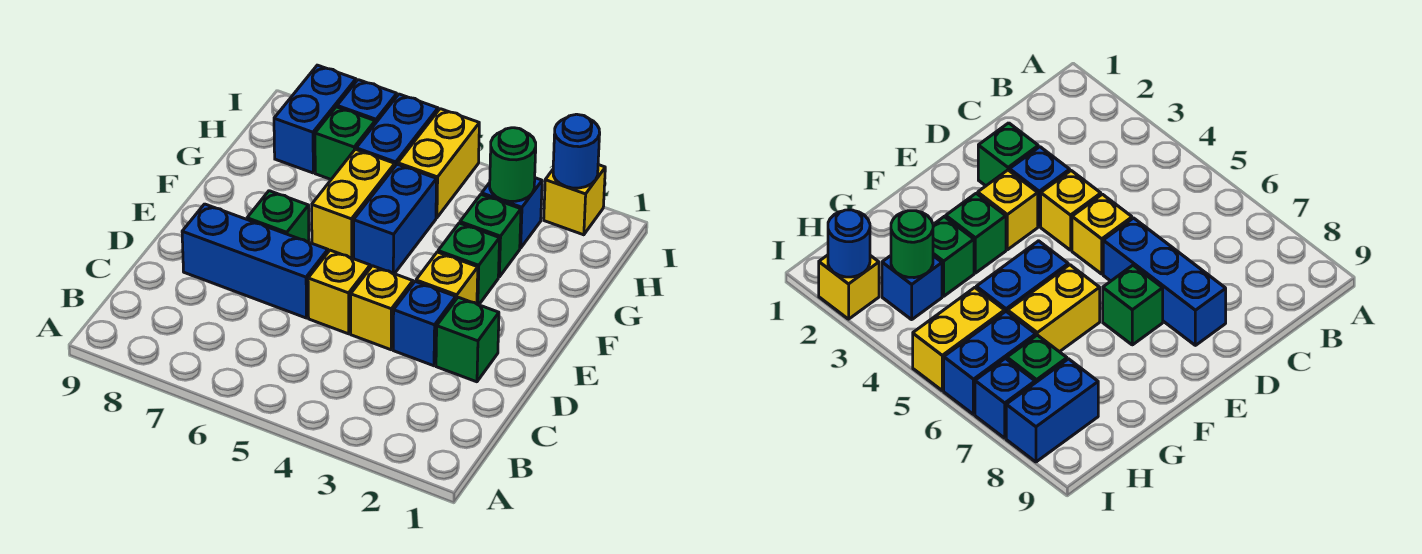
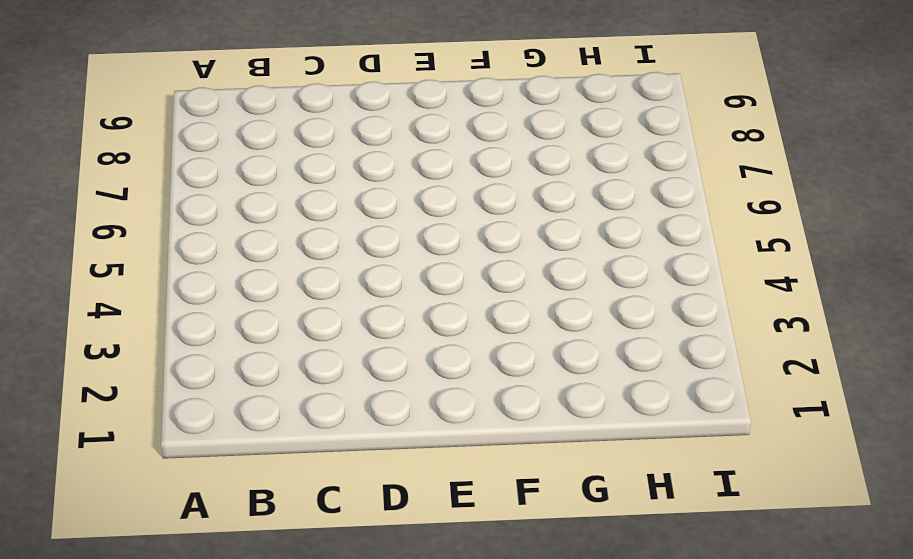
none -> green 1x1 brick [436,297,499,382]
none -> blue 1x1 brick [393,282,456,366]
none -> yellow 1x1 brick [351,266,413,350]

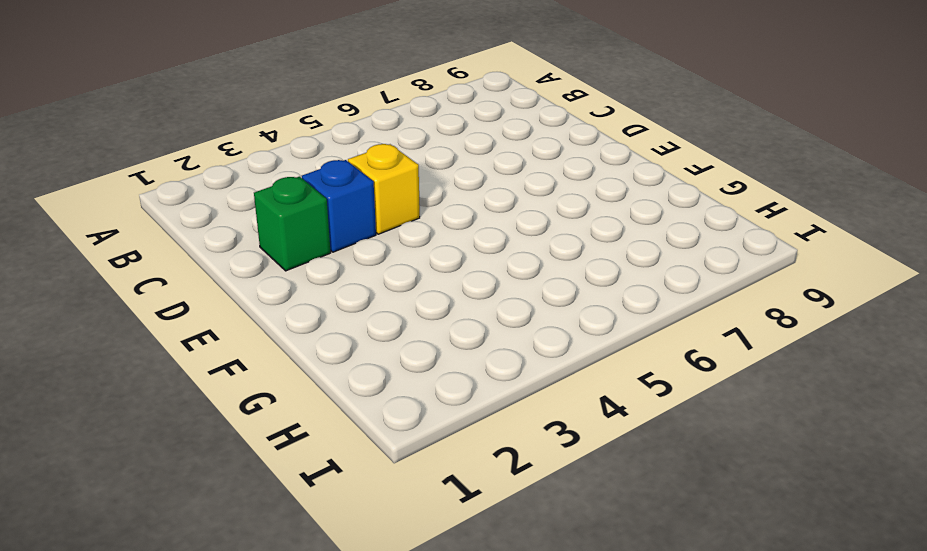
none -> yellow 1x1 brick [308,250,370,334]
none -> blue 1x3 brick [182,204,328,318]
none -> yellow 1x1 brick [416,252,478,304]

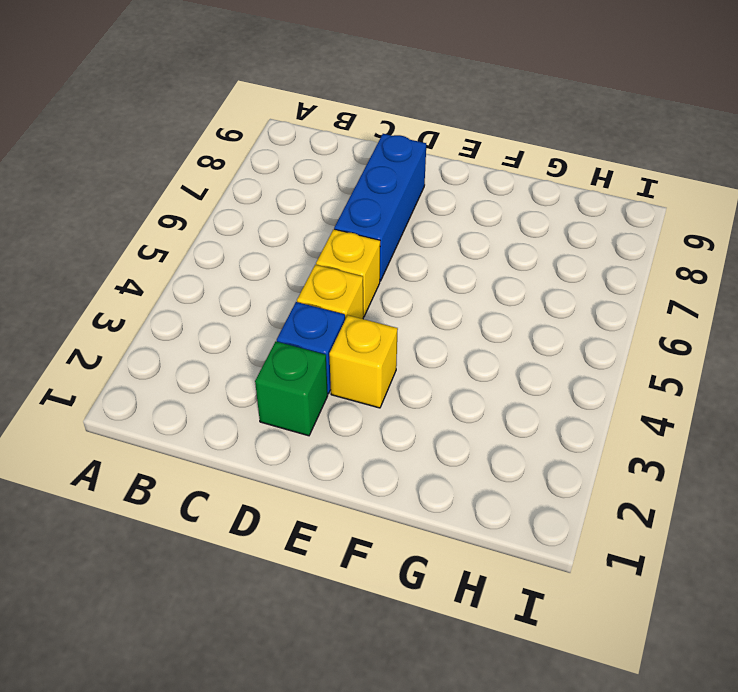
none -> green 1x1 brick [247,191,309,242]
none -> green 1x1 brick [438,223,500,305]
none -> blue 1x2 brick [354,164,437,274]

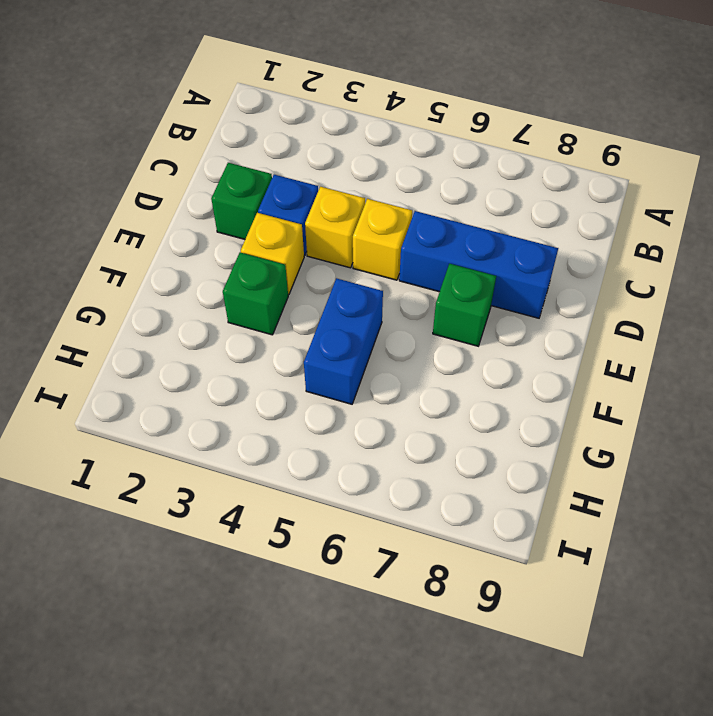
none -> yellow 1x2 brick [312,149,395,258]
none -> green 1x1 brick [460,194,521,277]
none -> blue 1x1 brick [482,178,542,248]

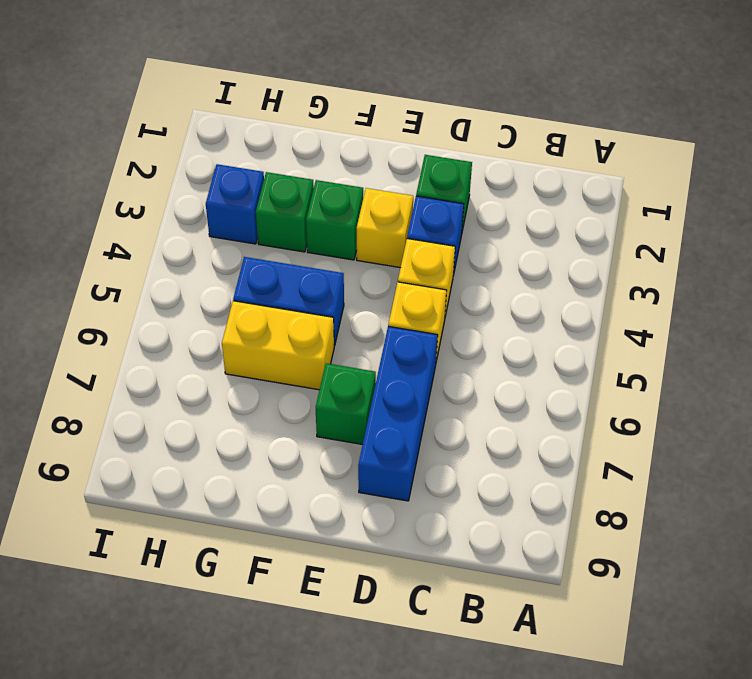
none -> yellow 1x2 brick [398,109,479,218]
none -> blue 1x2 brick [356,94,438,166]
none -> green 1x1 brick [315,107,375,179]

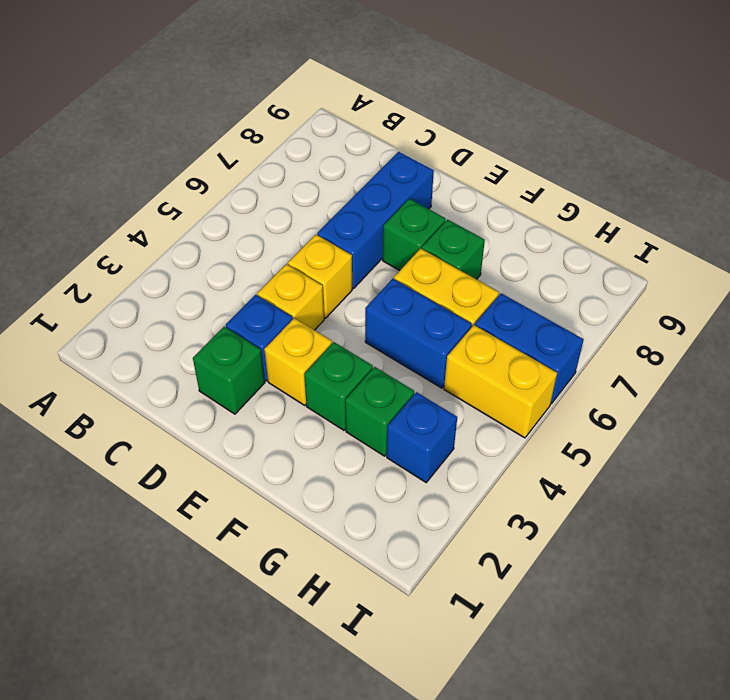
green 1x1 brick [422,219,485,279] -> green 1x1 brick moved to [315,107,375,179]
none -> blue 1x2 brick [274,65,356,173]
none -> yellow 1x1 brick [544,165,605,235]
none -> blue 1x1 brick [337,80,397,124]

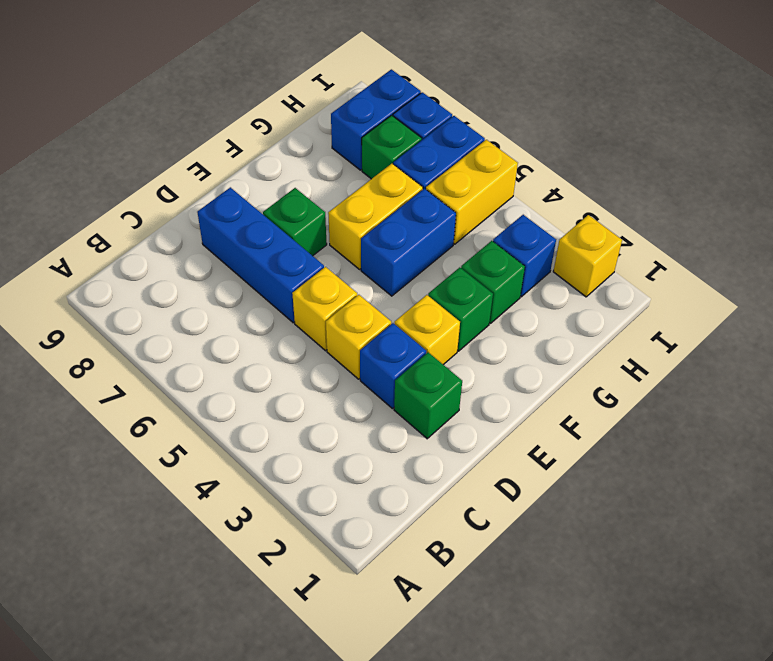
none -> green 1x1 round brick [490,128,536,201]
none -> blue 1x1 round brick [553,114,600,188]

